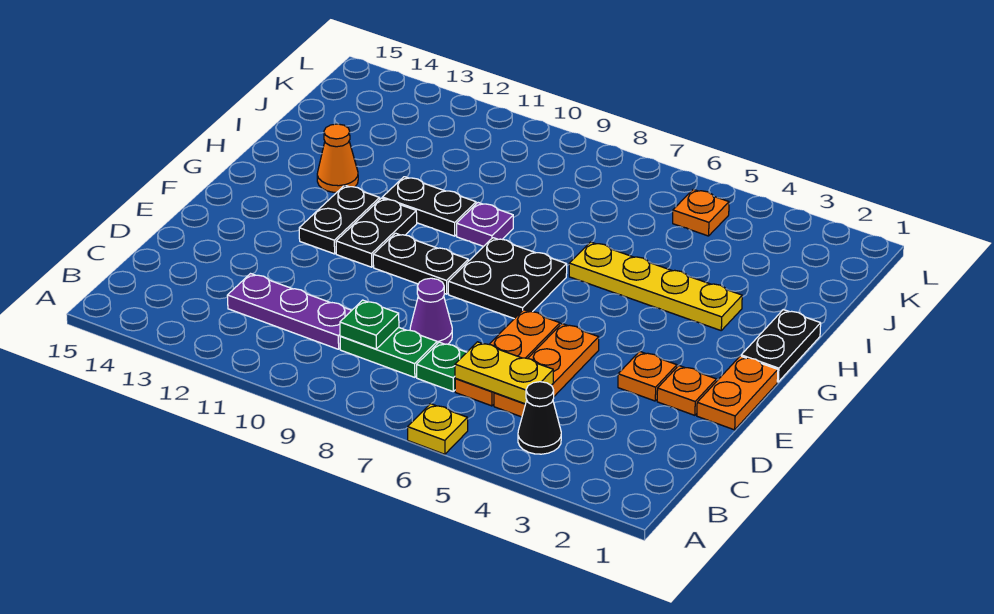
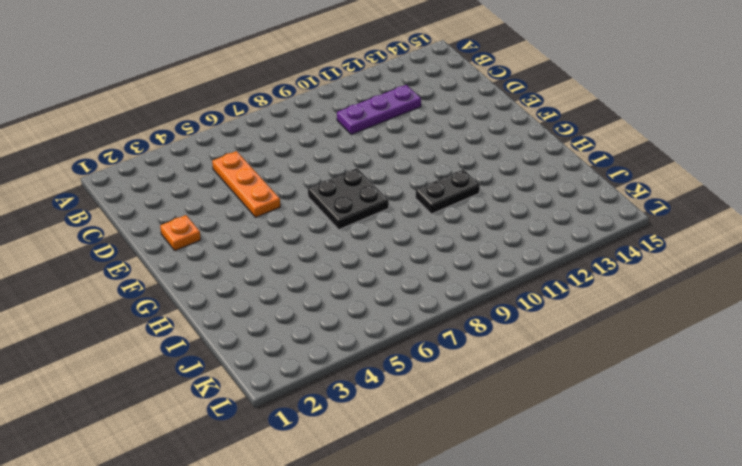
none -> yellow 1x1 plate [408,404,468,454]
none -> black 1x1 cone [518,382,561,454]
none -> orange 1x3 plate [455,310,560,406]

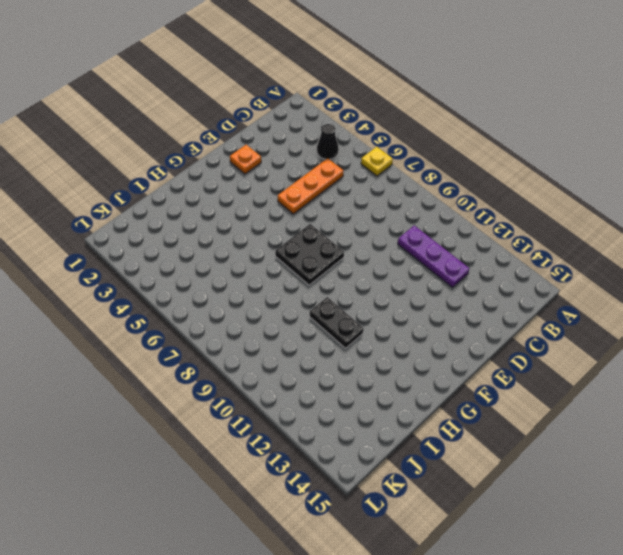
none -> orange 1x3 plate [455,310,560,406]
none -> green 1x1 plate [417,342,467,391]
none -> green 1x2 plate [340,327,437,377]

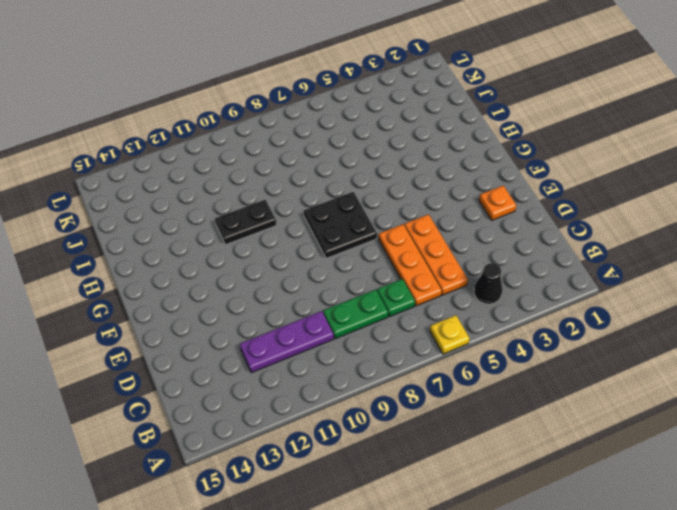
none -> purple 1x1 cone [410,278,452,344]
none -> orange 1x2 plate [697,356,778,430]
none -> orange 1x1 plate [618,351,677,401]

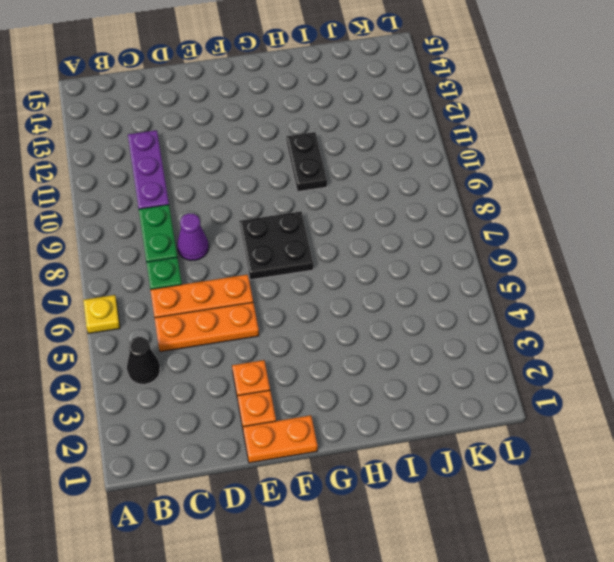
none -> black 1x2 plate [373,233,468,294]
none -> black 1x2 plate [336,198,417,267]
none -> black 1x2 plate [299,185,380,254]

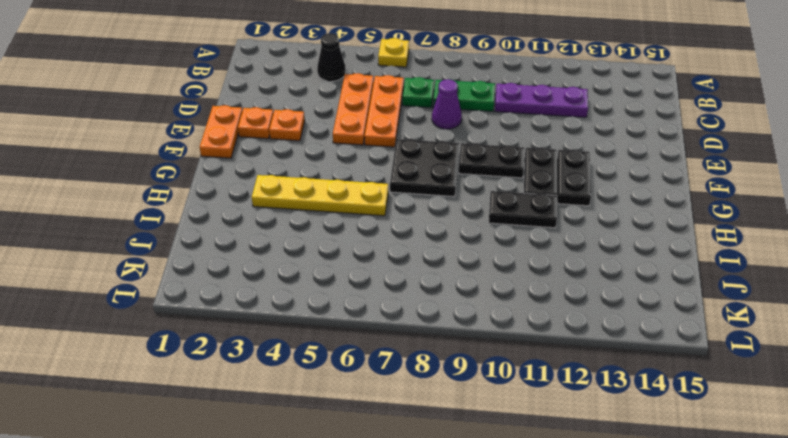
none -> black 1x2 plate [741,310,821,382]
none -> purple 1x1 plate [457,203,513,246]
none -> orange 1x1 cone [317,124,358,192]

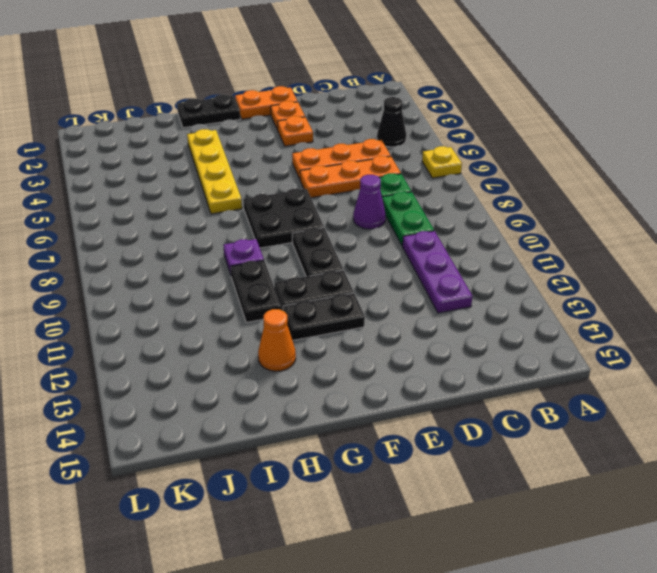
none -> orange 1x1 plate [673,189,729,236]
none -> yellow 1x2 plate [455,342,553,404]
none -> green 1x1 plate [340,300,399,349]

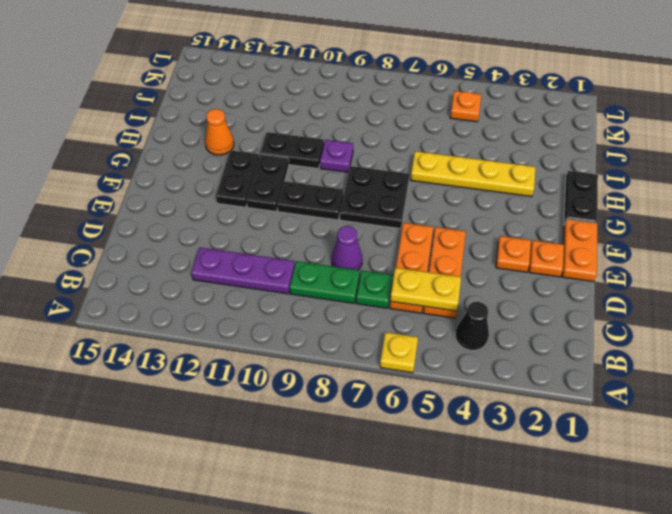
none -> green 1x1 plate [340,300,399,349]

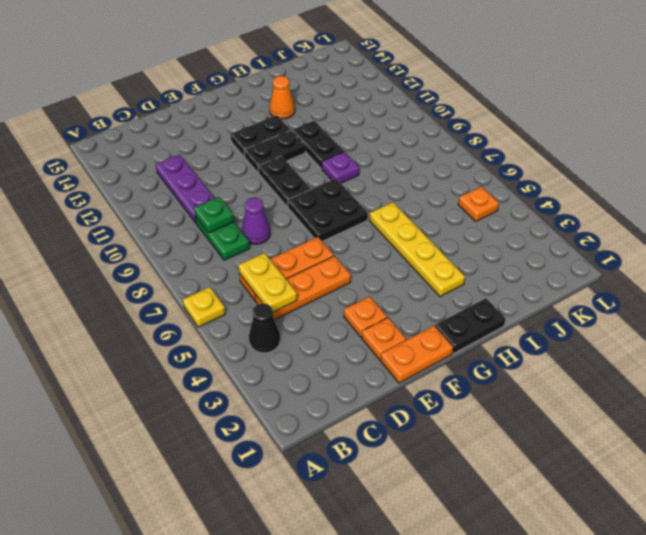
none -> green 1x1 plate [417,342,467,391]

